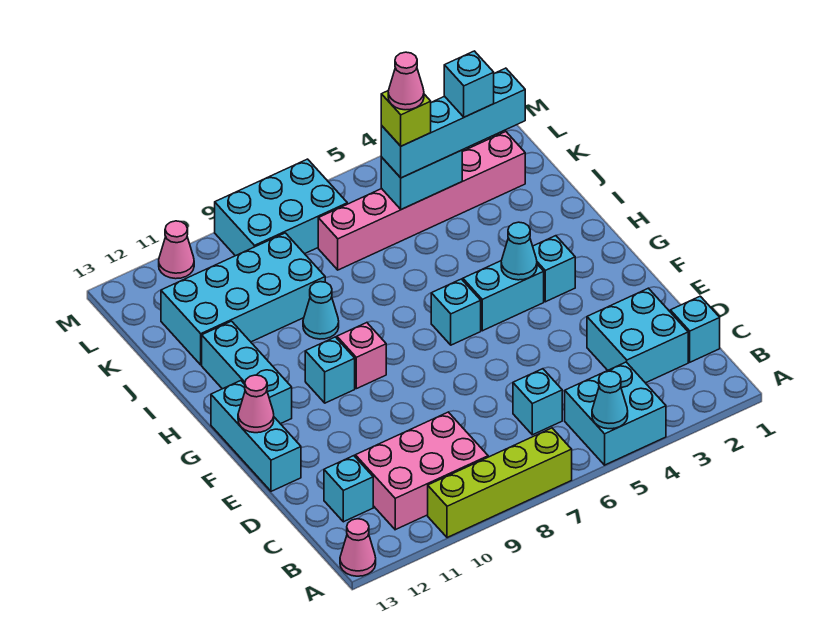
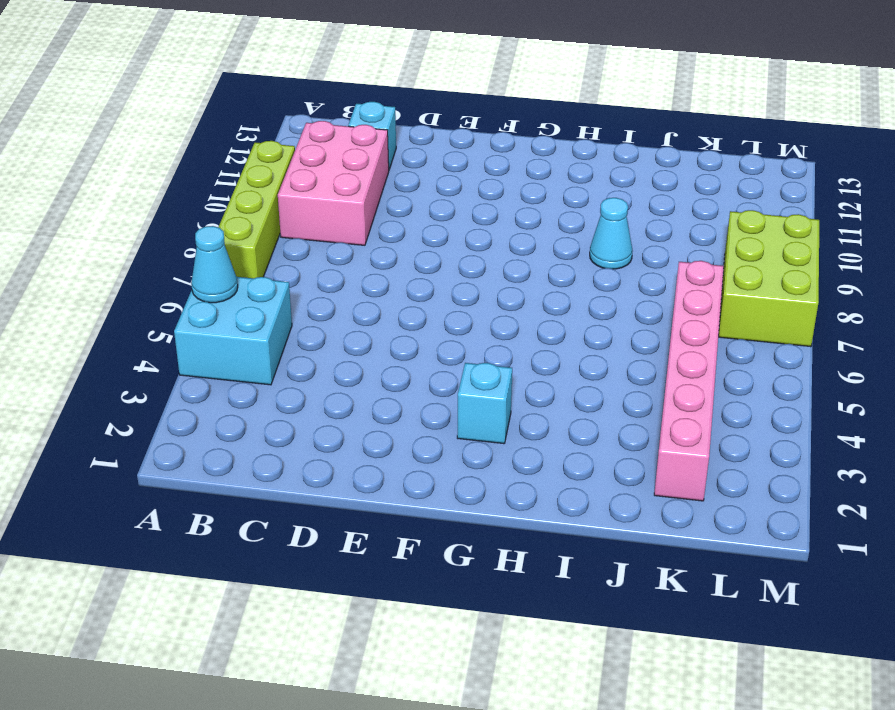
lime 2x3 brick [719,210,819,347] -> cyan 2x3 brick [215,159,347,256]
none -> pink 1x1 cone [340,519,376,576]
none -> cyan 1x1 brick [670,296,720,362]
none -> cyan 2x2 brick [587,288,688,383]

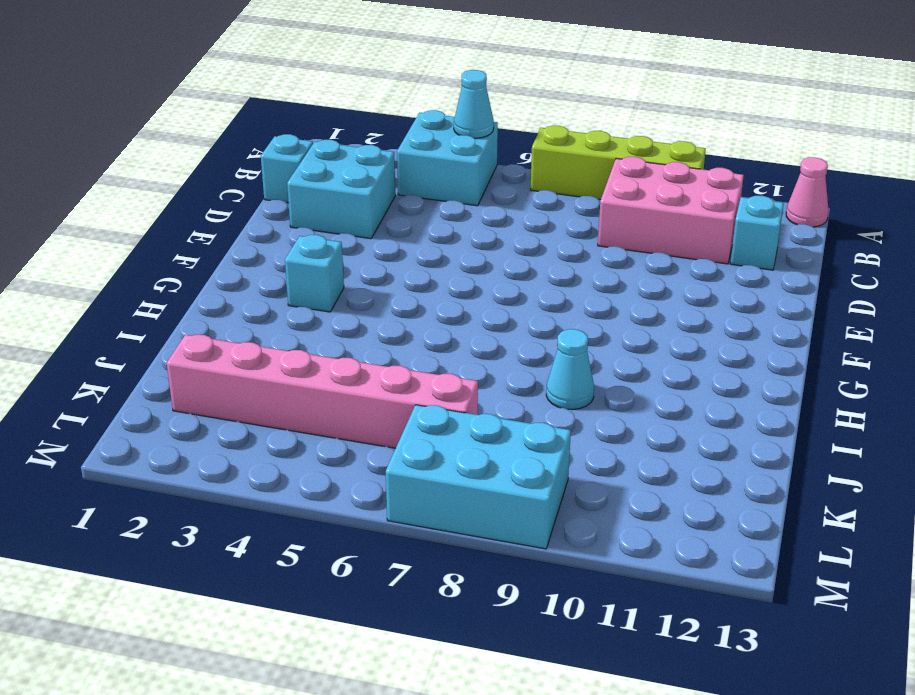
none -> cyan 1x1 brick [513,369,562,435]
none -> cyan 1x3 brick [211,381,301,491]
none -> cyan 1x2 brick [463,261,544,331]

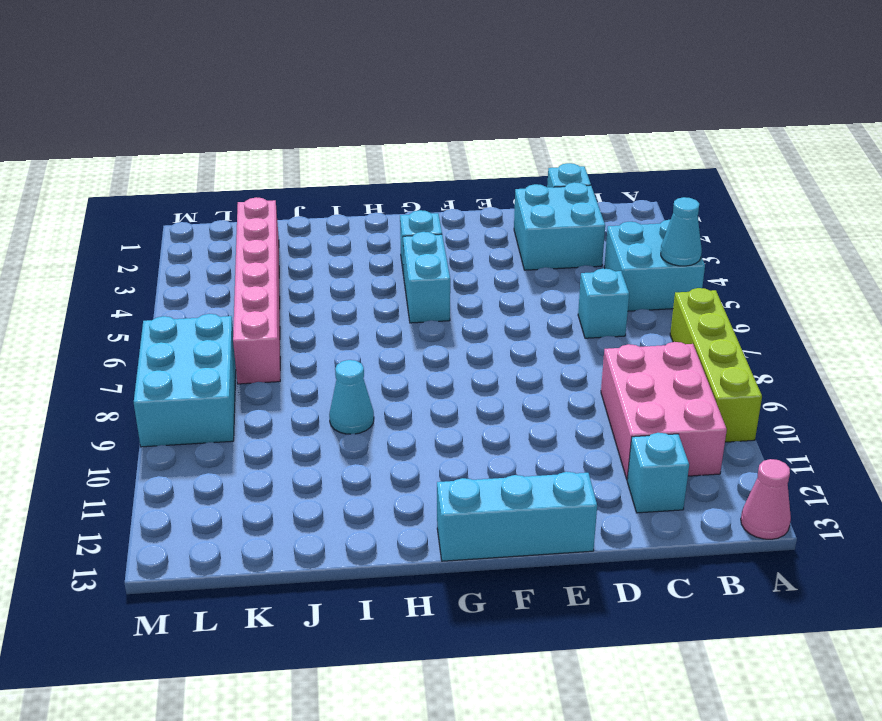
none -> cyan 1x1 brick [431,279,481,345]
none -> pink 1x1 brick [337,323,386,389]
none -> cyan 1x1 brick [305,337,355,403]

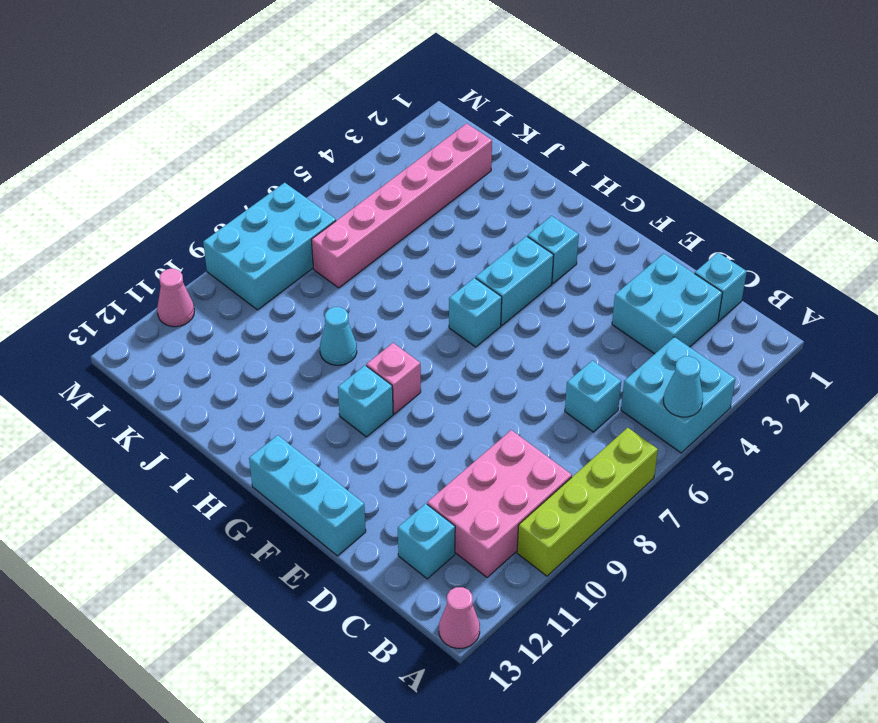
none -> cyan 1x3 brick [202,321,292,424]
none -> cyan 2x4 brick [161,233,325,365]
none -> pink 1x1 cone [238,375,274,433]

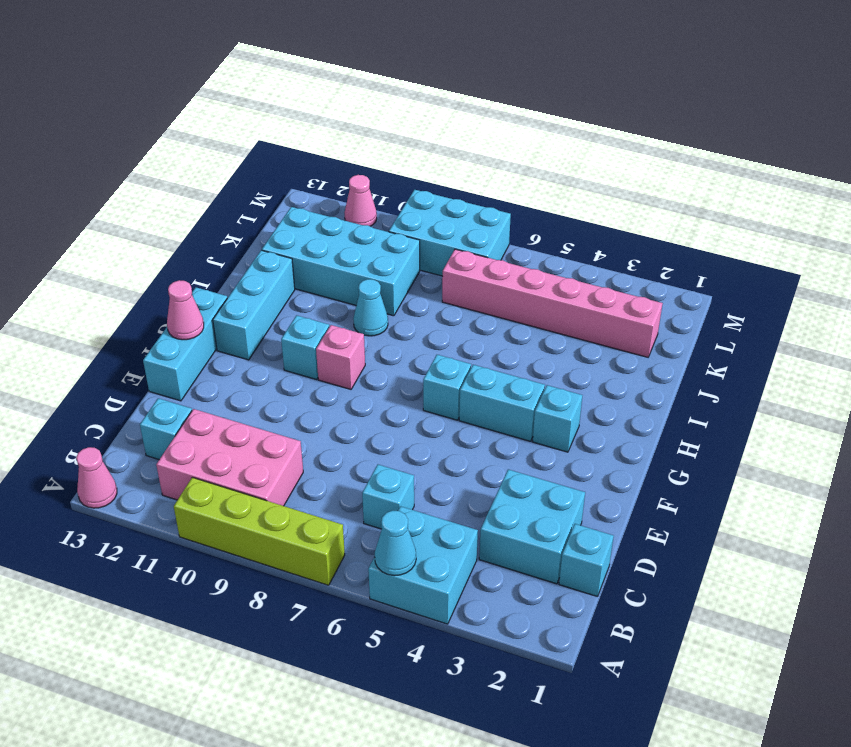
none -> cyan 1x1 cone [501,222,537,280]
none -> cyan 1x2 brick [381,150,462,210]
none -> cyan 1x4 brick [381,68,525,178]

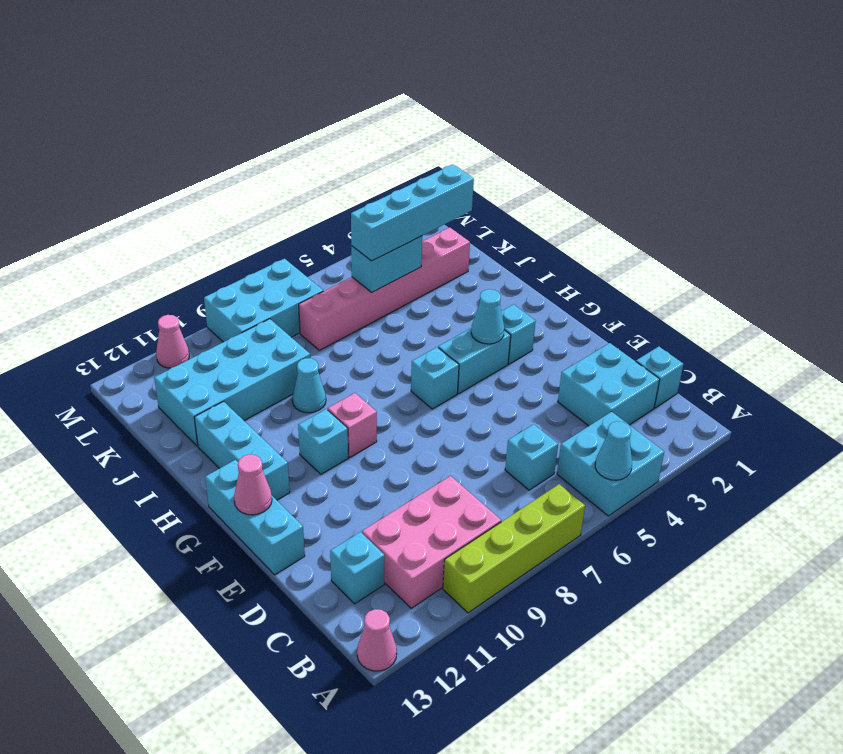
none -> cyan 1x1 brick [444,51,494,117]
none -> lime 1x1 brick [381,91,431,146]
none -> pink 1x1 cone [388,52,424,110]

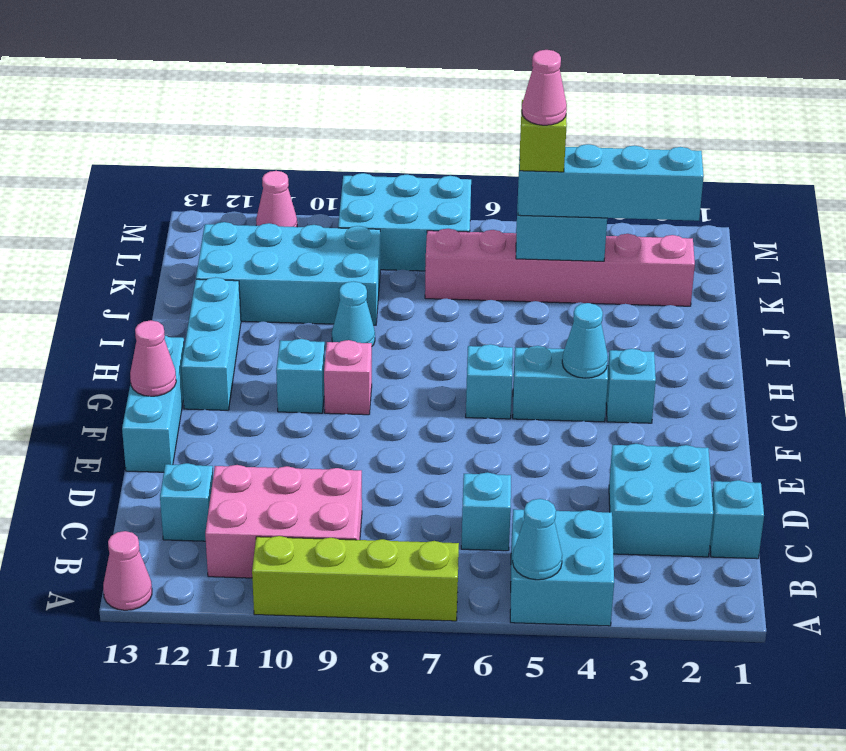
none -> cyan 1x1 brick [444,51,494,117]

